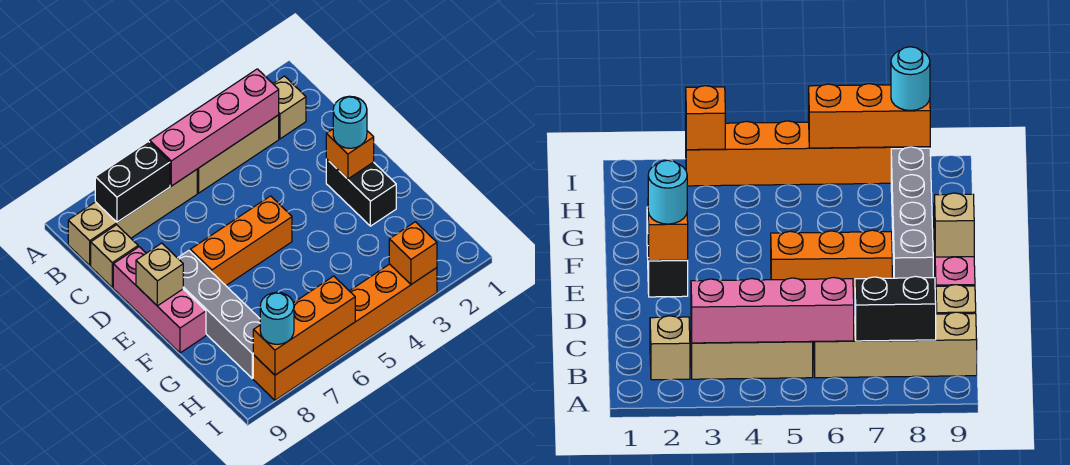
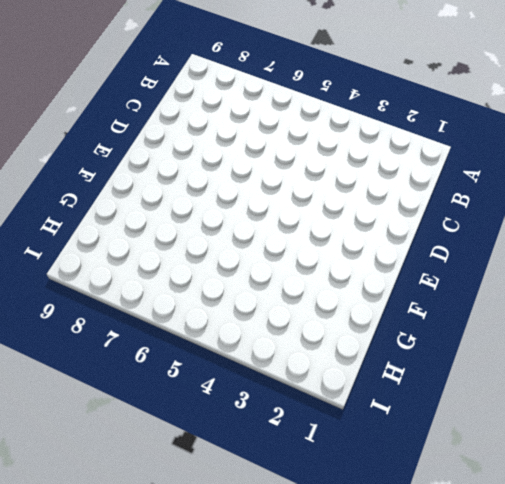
none -> tan 1x1 brick [273,76,306,139]
none -> tan 1x3 brick [197,115,279,193]
none -> tan 1x4 brick [68,170,197,265]

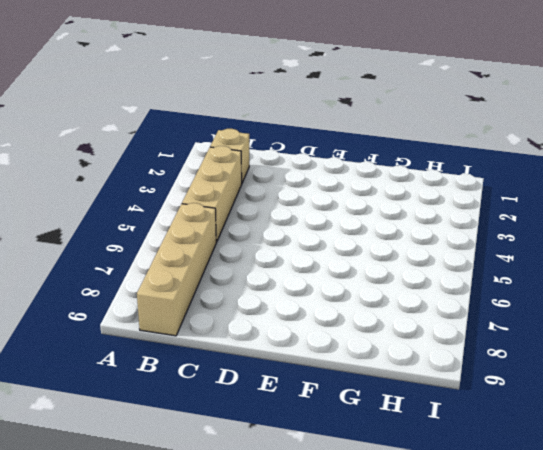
none -> tan 1x1 brick [91,225,138,287]
none -> pink 1x3 brick [113,247,206,353]
none -> black 1x2 brick [326,159,396,226]

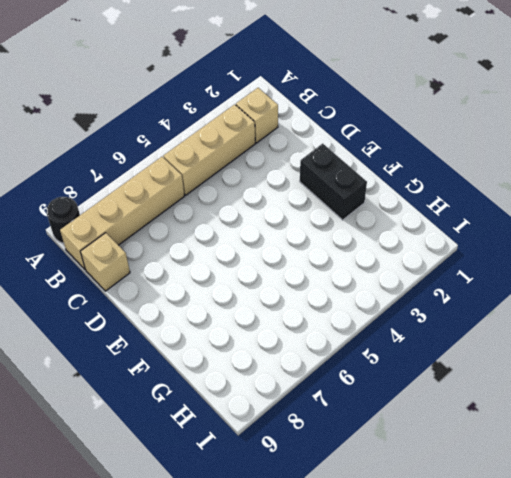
black 1x1 round brick [46,197,80,243] -> none
none -> pink 1x3 brick [113,247,206,353]
none -> orange 1x3 brick [190,196,292,285]
none -> grey 1x4 brick [178,251,260,378]

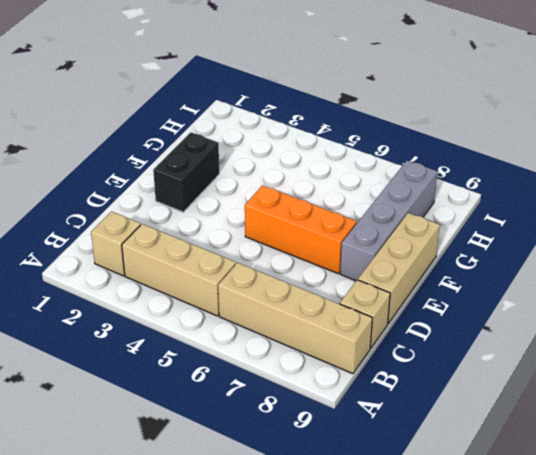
tan 1x3 brick [358,213,440,324] -> pink 1x3 brick [113,247,206,353]
none -> orange 1x6 brick [253,264,437,400]
none -> pink 1x4 brick [150,69,279,186]
none -> black 1x2 brick [95,141,170,222]

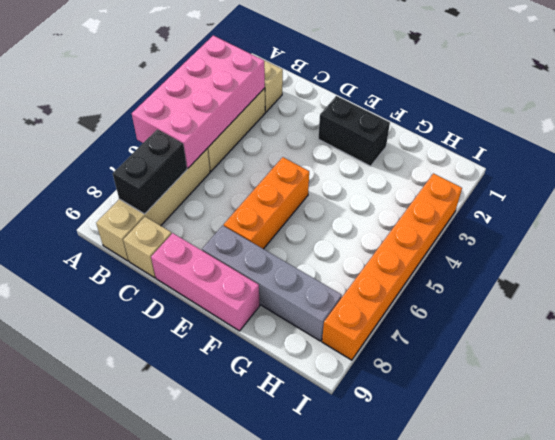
pink 2x4 brick [132,35,265,168] -> pink 1x4 brick [150,69,279,186]
none -> orange 1x1 brick [326,129,374,179]
none -> tan 1x1 brick [136,243,183,306]
none -> orange 1x1 brick [389,222,437,284]

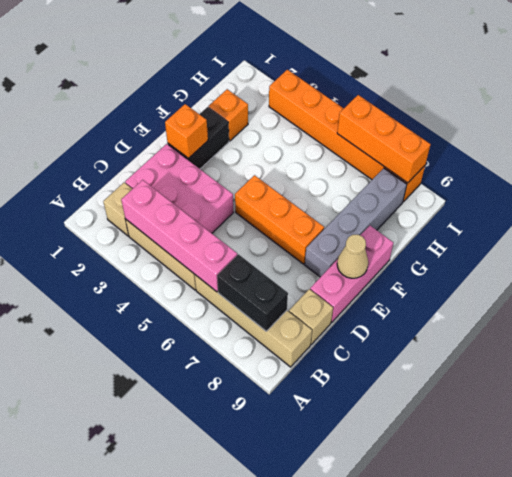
pink 2x3 brick [125,144,233,233] -> none
tan 1x1 cone [337,234,368,278] -> tan 1x1 brick [136,243,183,306]
orange 1x1 brick [208,89,248,141] -> orange 1x1 brick moved to [389,222,437,284]
none -> cyan 1x1 round brick [333,96,367,148]
none -> cyan 1x1 round brick [260,292,294,344]

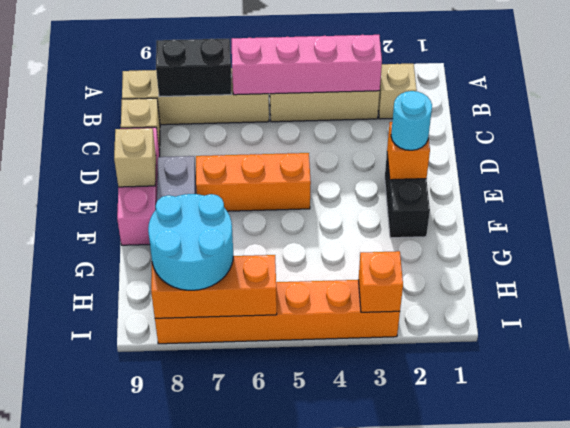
cyan 2x2 round brick [148,194,233,290] -> cyan 1x1 round brick [260,292,294,344]

